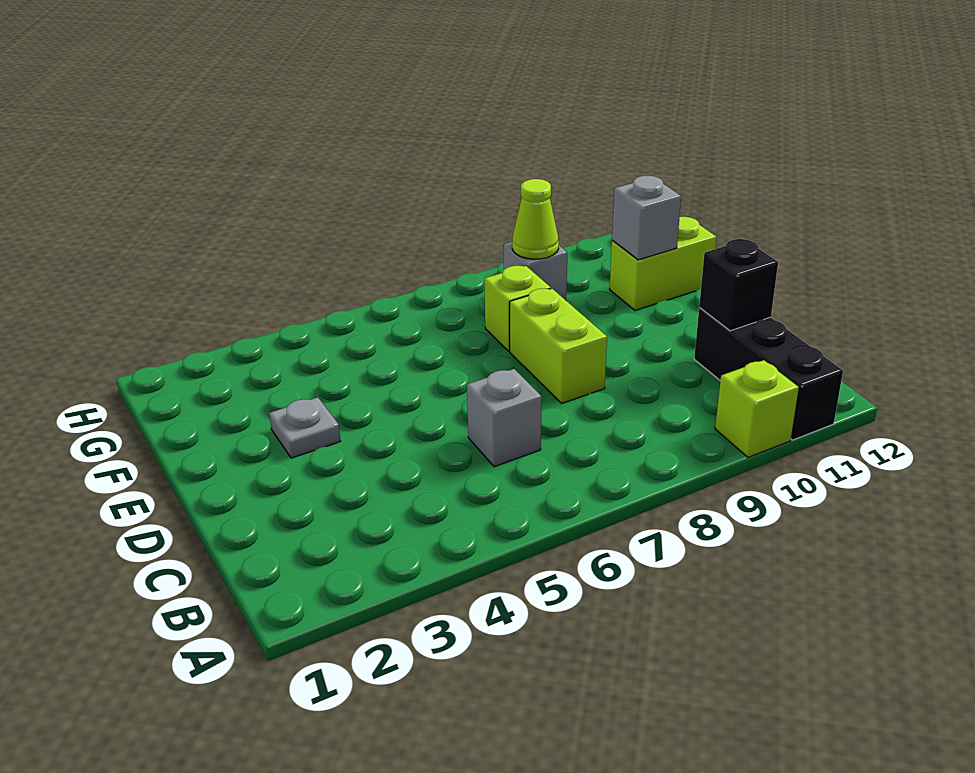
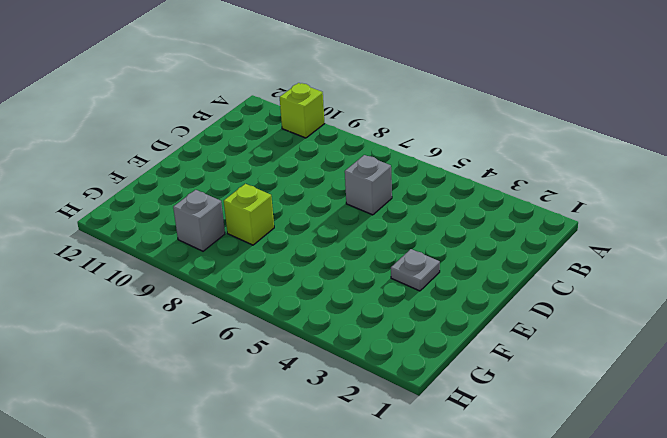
none -> black 1x3 brick [694,308,843,440]
none -> lime 1x2 brick [510,289,607,403]

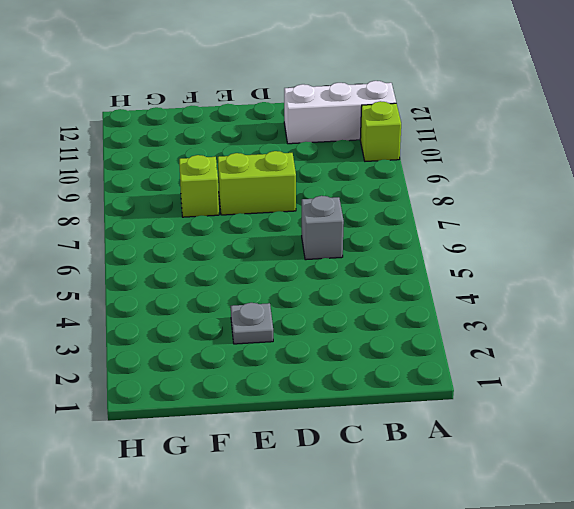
white 1x3 brick [284,81,396,144] -> black 1x3 brick [694,308,843,440]
none -> lime 1x2 brick [610,217,716,310]
none -> grey 1x1 brick [504,242,567,300]

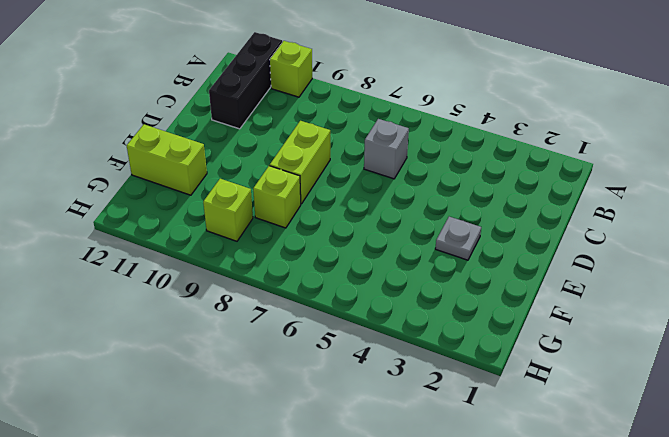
lime 1x1 brick [203,179,253,241] -> grey 1x1 brick [504,242,567,300]
none -> black 1x1 brick [699,239,778,331]
none -> grey 1x1 brick [612,176,681,260]

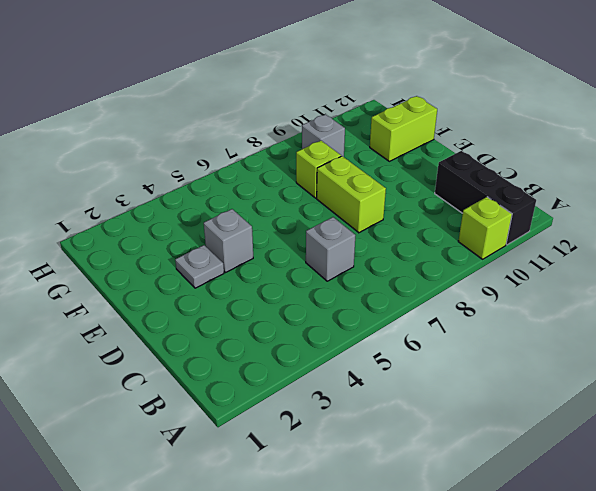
grey 1x1 brick [204,209,253,272] -> grey 1x1 brick moved to [612,176,681,260]
none -> black 1x1 brick [699,239,778,331]
none -> lime 1x1 cone [512,179,559,259]

